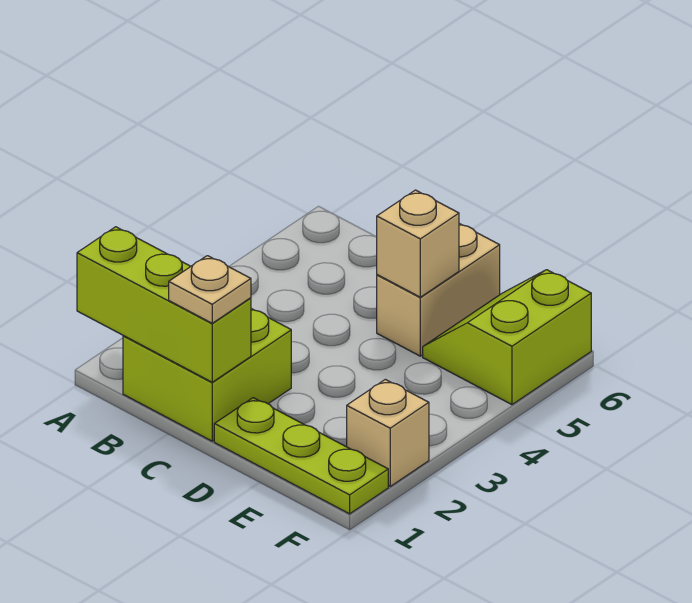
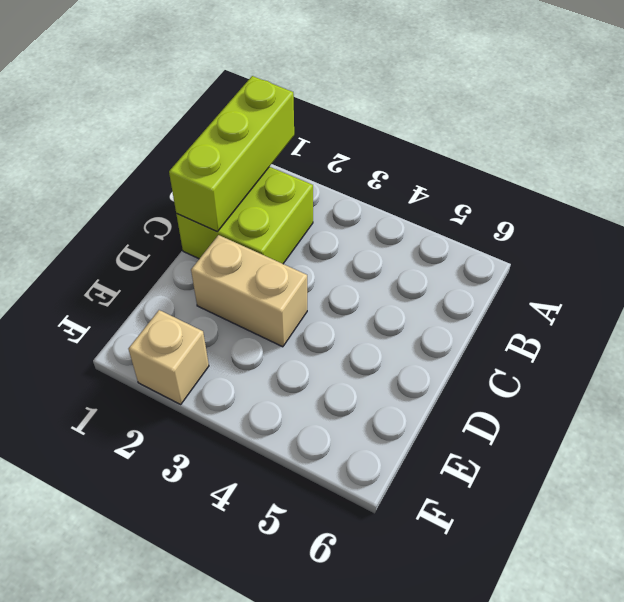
tan 1x2 brick [191,235,307,347] -> tan 1x2 brick moved to [377,224,500,356]
none -> lime 1x3 plate [214,398,388,514]
none -> lime 2x2 slope [423,270,591,405]

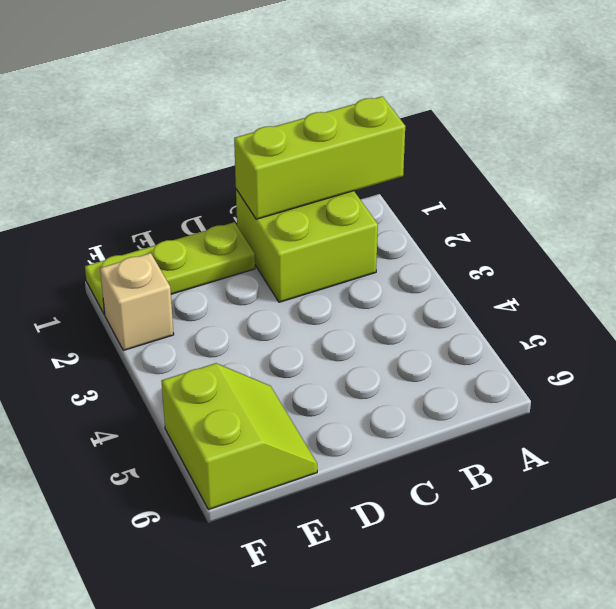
none -> tan 1x2 brick [377,224,500,356]
none -> tan 1x1 brick [377,190,459,297]

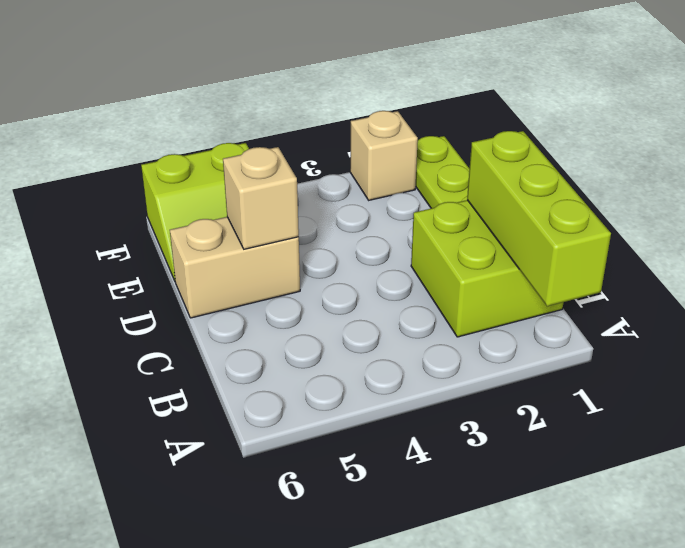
none -> tan 1x1 plate [169,256,251,323]

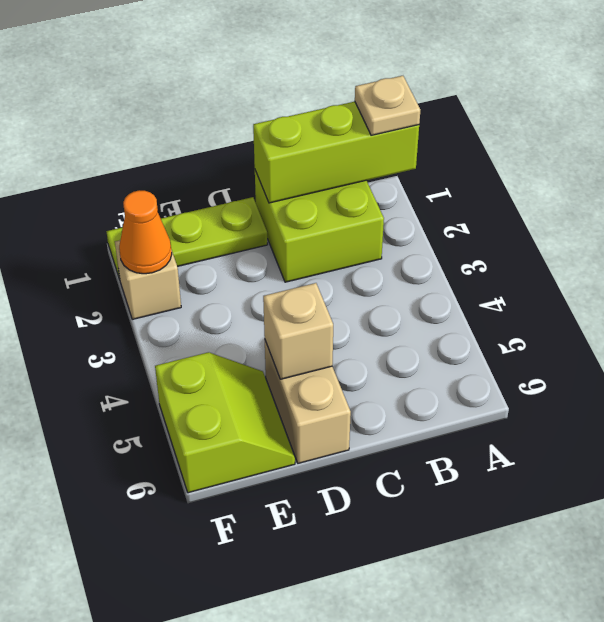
tan 1x1 plate [355,76,420,135] -> tan 1x1 plate moved to [169,256,251,323]
orange 1x1 cone [119,190,172,274] -> none

